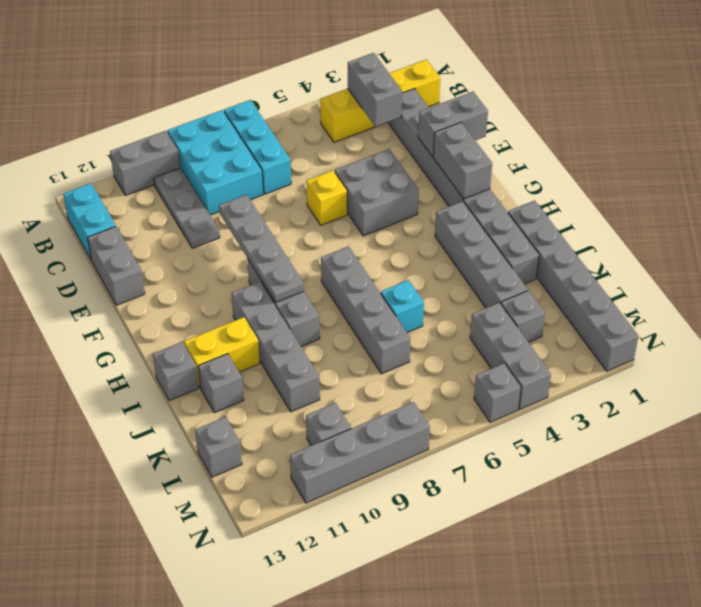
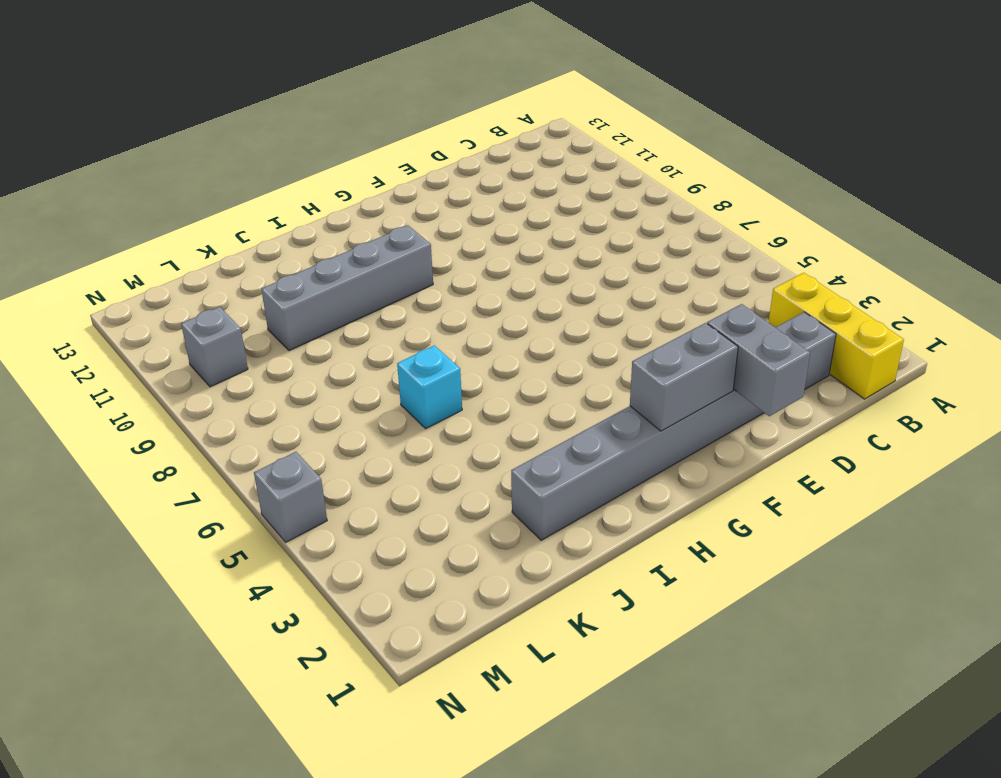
yellow 1x3 brick [768,273,904,399] -> yellow 1x4 brick [320,60,440,142]
none -> cyan 1x3 brick [224,100,291,194]
none -> cyan 2x3 brick [168,110,263,215]
none -> grey 1x2 brick [110,131,180,195]

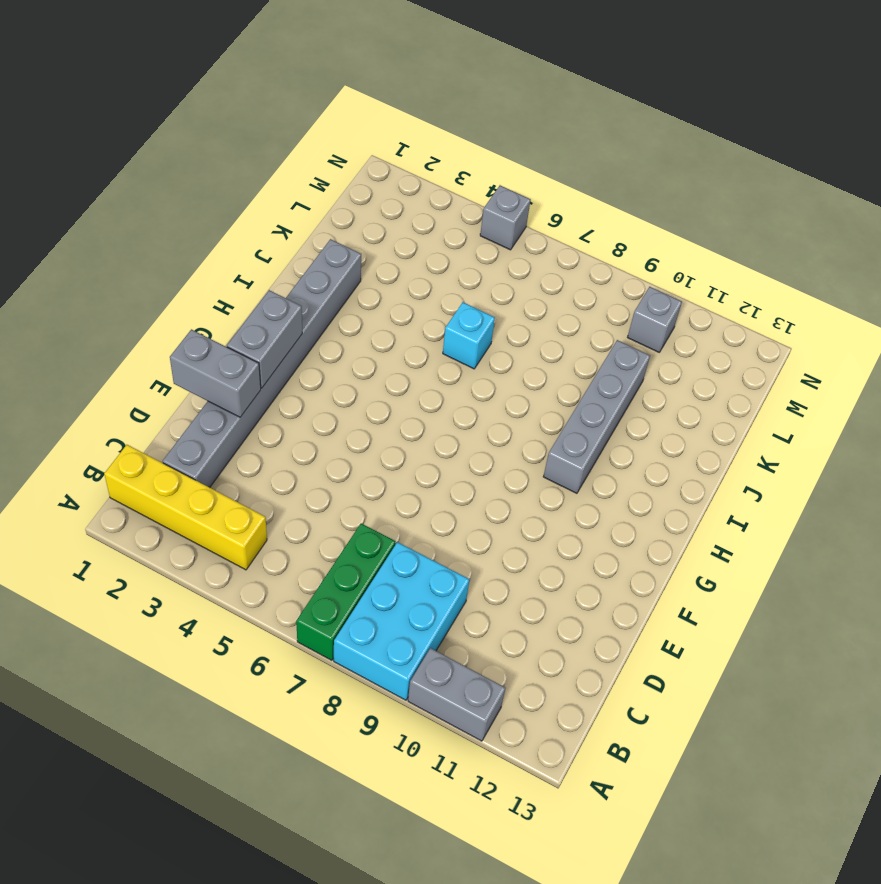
green 1x3 brick [296,523,396,660] -> cyan 1x3 brick [224,100,291,194]
none -> grey 1x3 plate [154,168,220,248]
none -> cyan 1x2 brick [63,183,116,261]
none -> grey 1x2 brick [88,227,145,305]

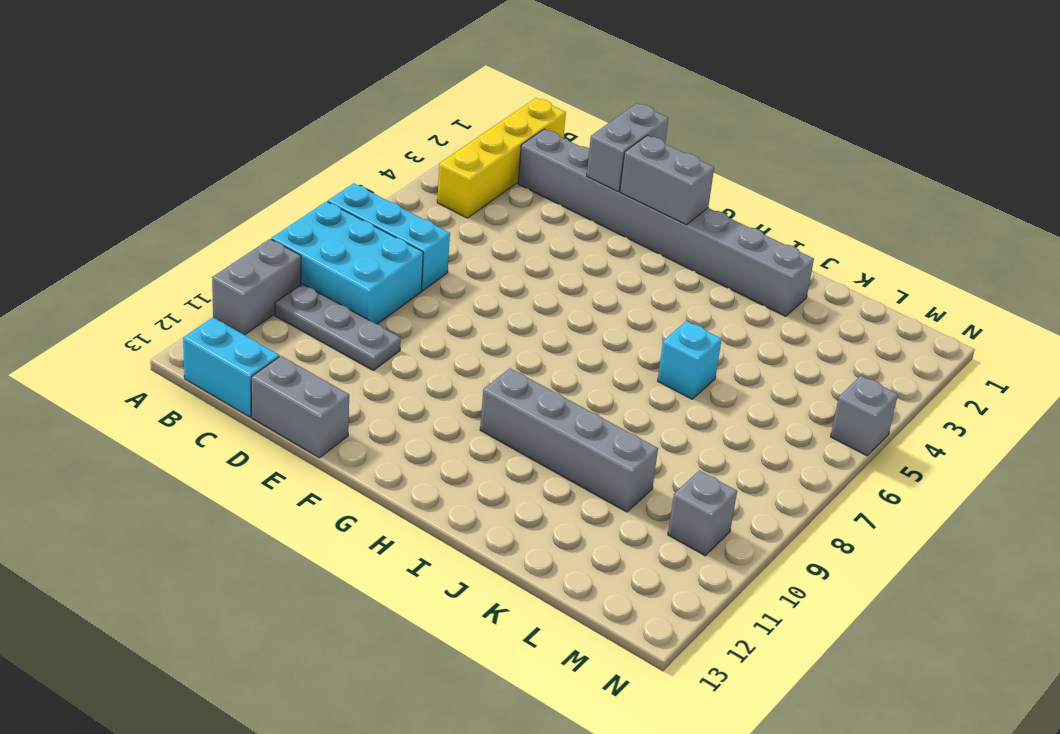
none -> grey 2x2 brick [335,149,419,236]
none -> yellow 1x1 brick [307,170,347,225]
none -> grey 1x3 brick [247,258,320,347]

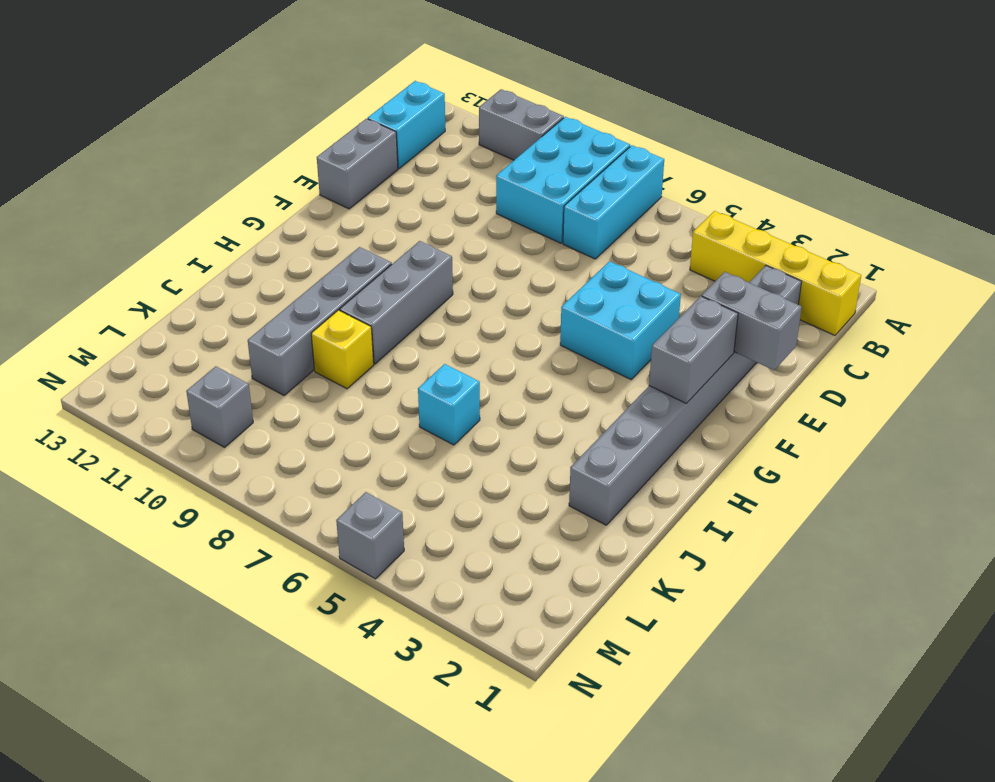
cyan 2x2 brick [560,261,681,379] -> grey 2x2 brick [335,149,419,236]
yellow 1x1 brick [311,310,374,389] -> yellow 1x1 brick moved to [307,170,347,225]
none -> grey 1x3 plate [154,168,220,248]
none -> grey 1x4 brick [435,201,528,308]
none -> grey 1x4 brick [321,246,410,374]

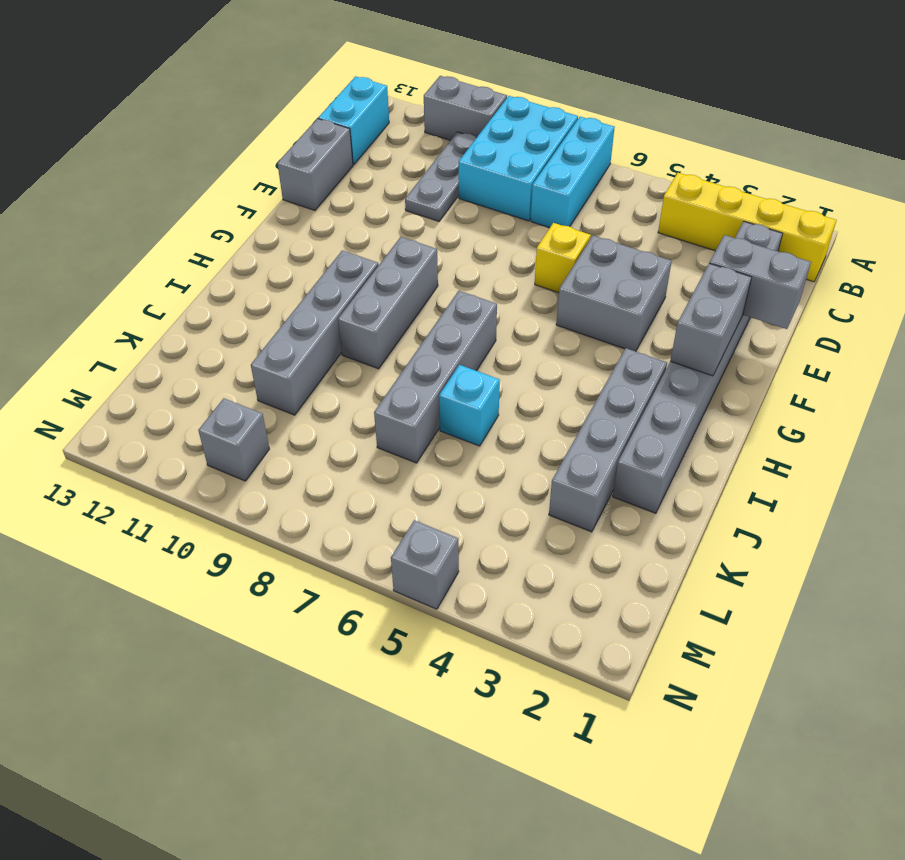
none -> grey 1x6 brick [508,200,639,371]
none -> yellow 1x2 brick [184,317,260,388]
none -> grey 1x1 brick [153,342,199,401]

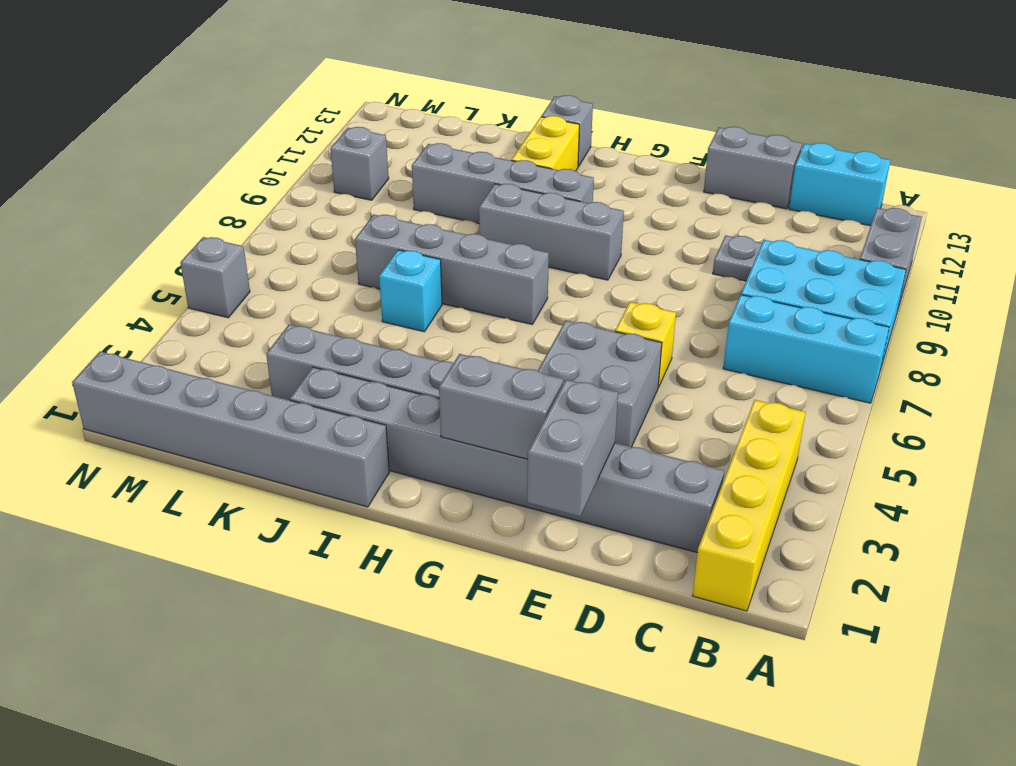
none -> grey 1x1 brick [198,354,244,413]
none -> grey 1x1 brick [501,291,545,342]
none -> grey 1x3 brick [470,303,551,409]

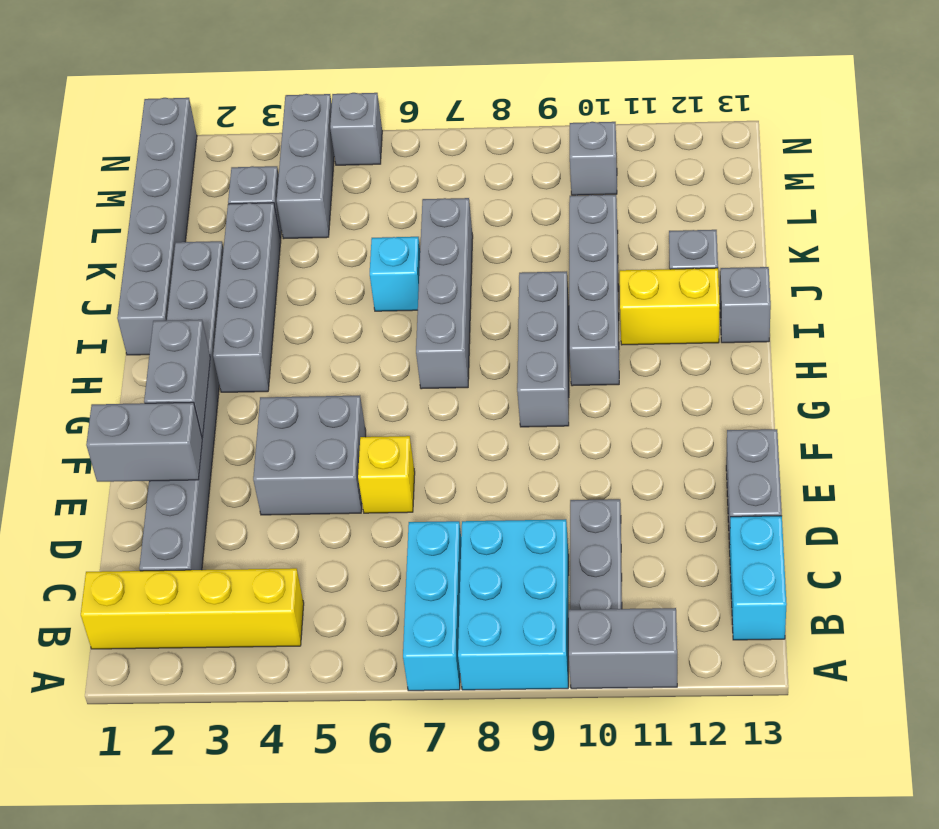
none -> grey 1x1 brick [195,417,242,477]
none -> grey 1x4 brick [290,402,430,503]
none -> grey 1x2 brick [348,53,402,127]

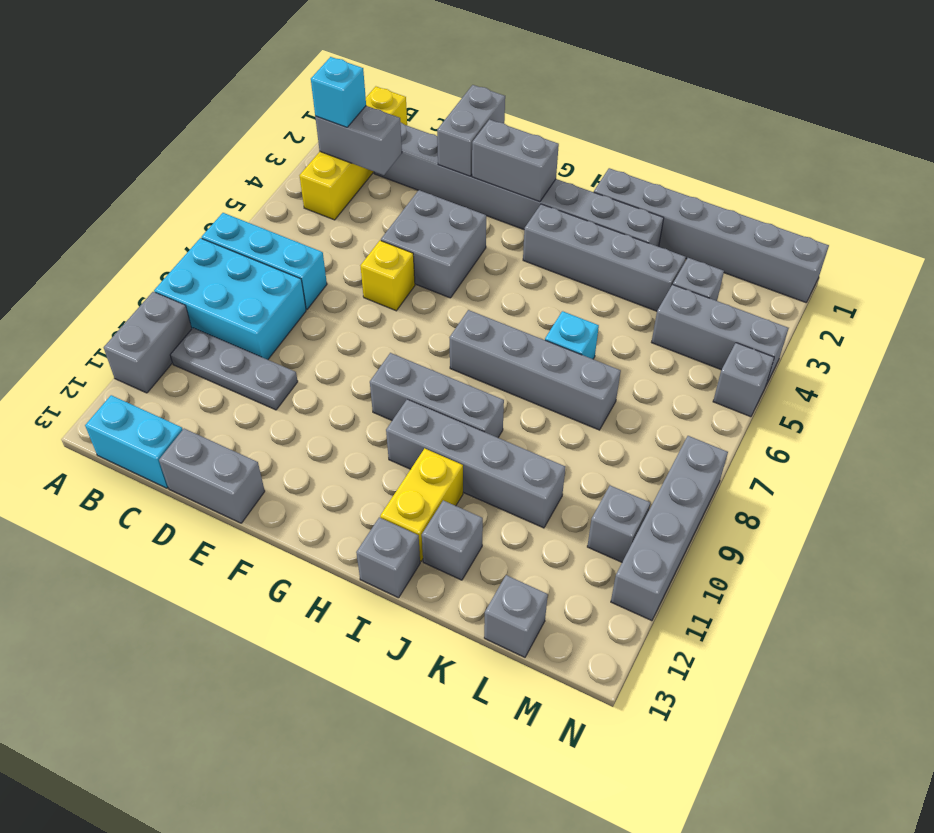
cyan 1x1 brick [311,57,366,127] -> none
none -> grey 1x4 plate [219,195,304,303]

